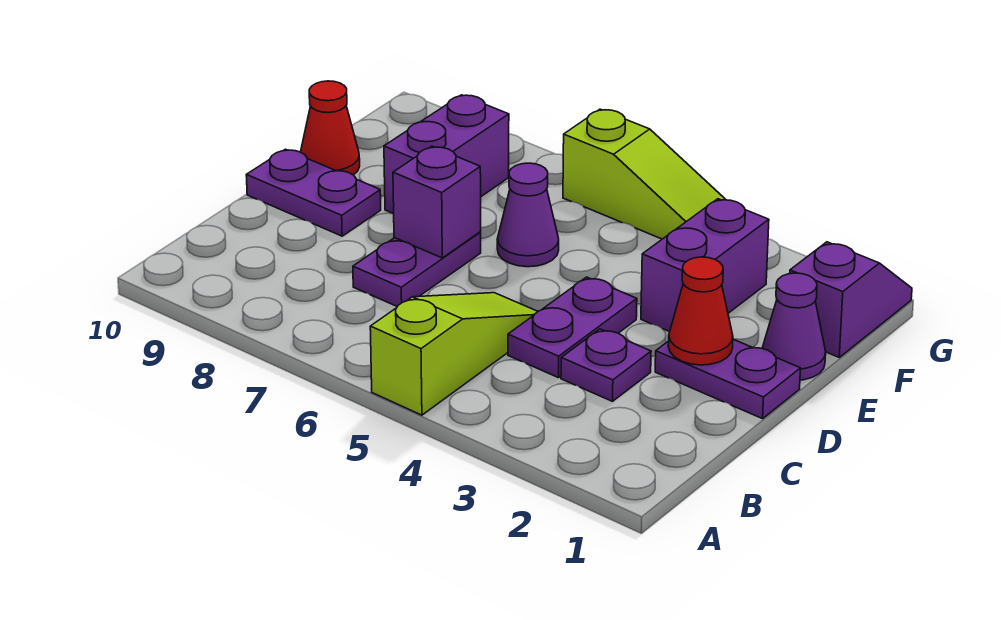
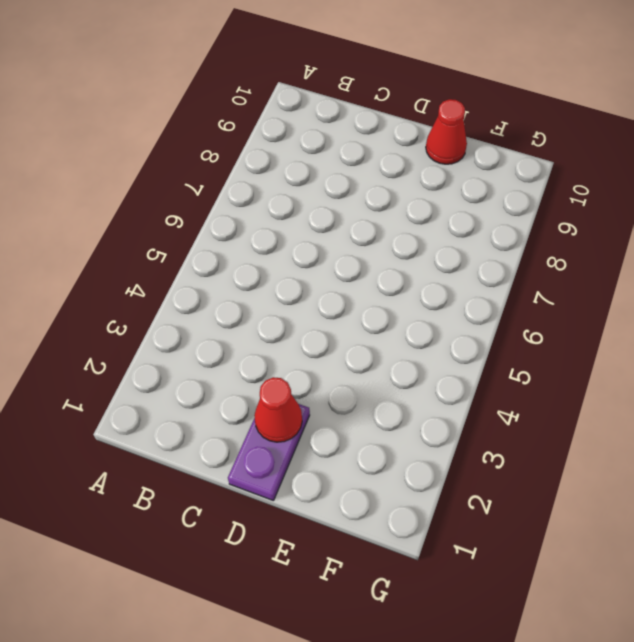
none -> lime 1x3 slope [370,293,538,415]
none -> purple 1x1 plate [561,329,651,401]
none -> purple 1x2 plate [508,277,637,378]

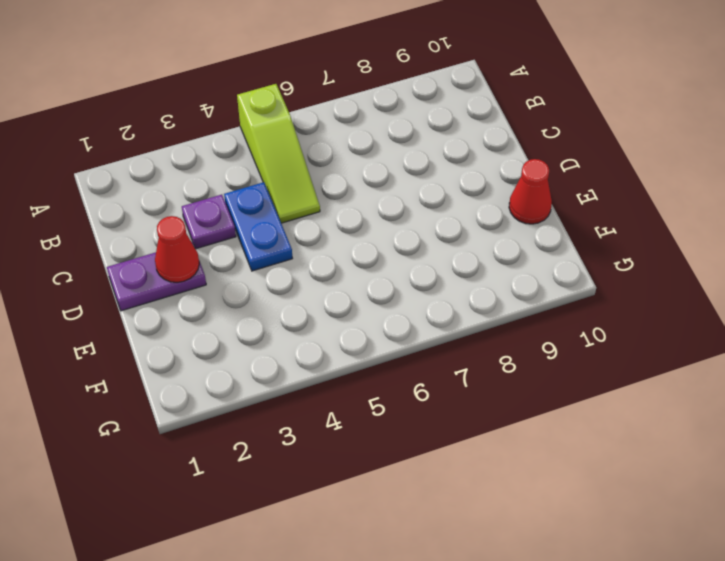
blue 1x2 plate [224,182,292,271] -> purple 1x2 plate [508,277,637,378]
none -> purple 1x2 plate [353,232,481,306]
none -> purple 1x2 plate [246,149,381,236]
none -> purple 1x1 cone [762,273,826,380]

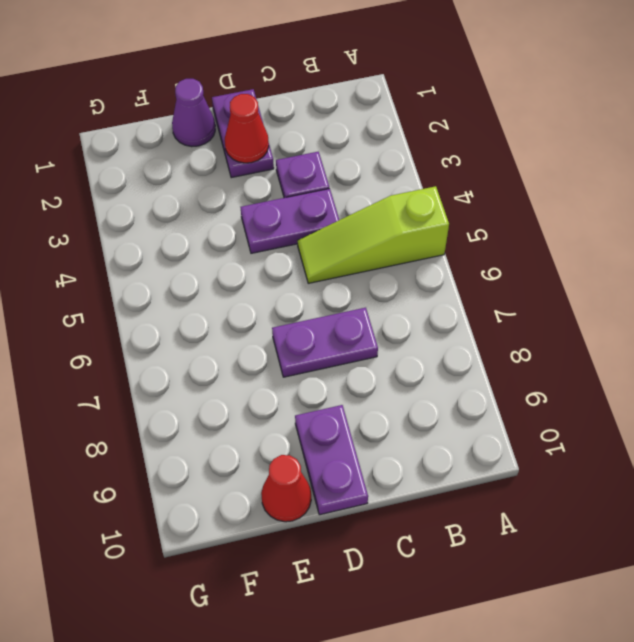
none -> purple 1x2 brick [641,199,769,332]
none -> purple 1x1 cone [497,163,559,267]
none -> purple 1x2 brick [384,95,509,214]

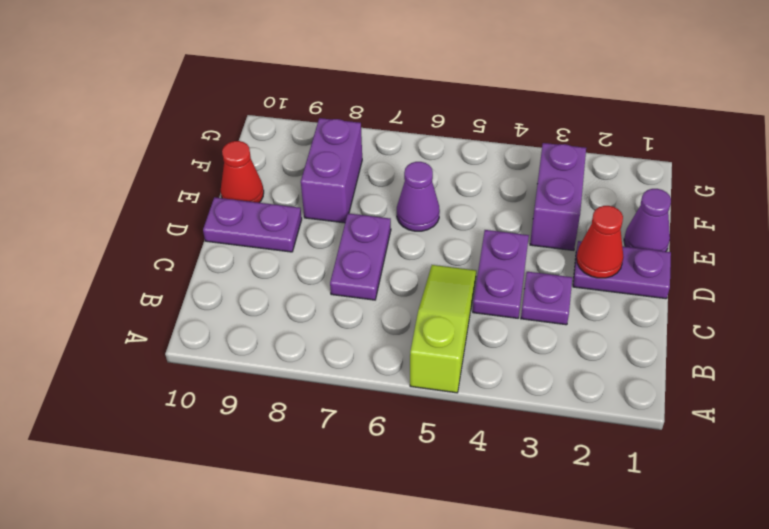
none -> purple 1x2 slope [790,242,912,357]
none -> lime 1x3 slope [563,109,726,239]
none -> purple 1x1 brick [393,146,481,258]

